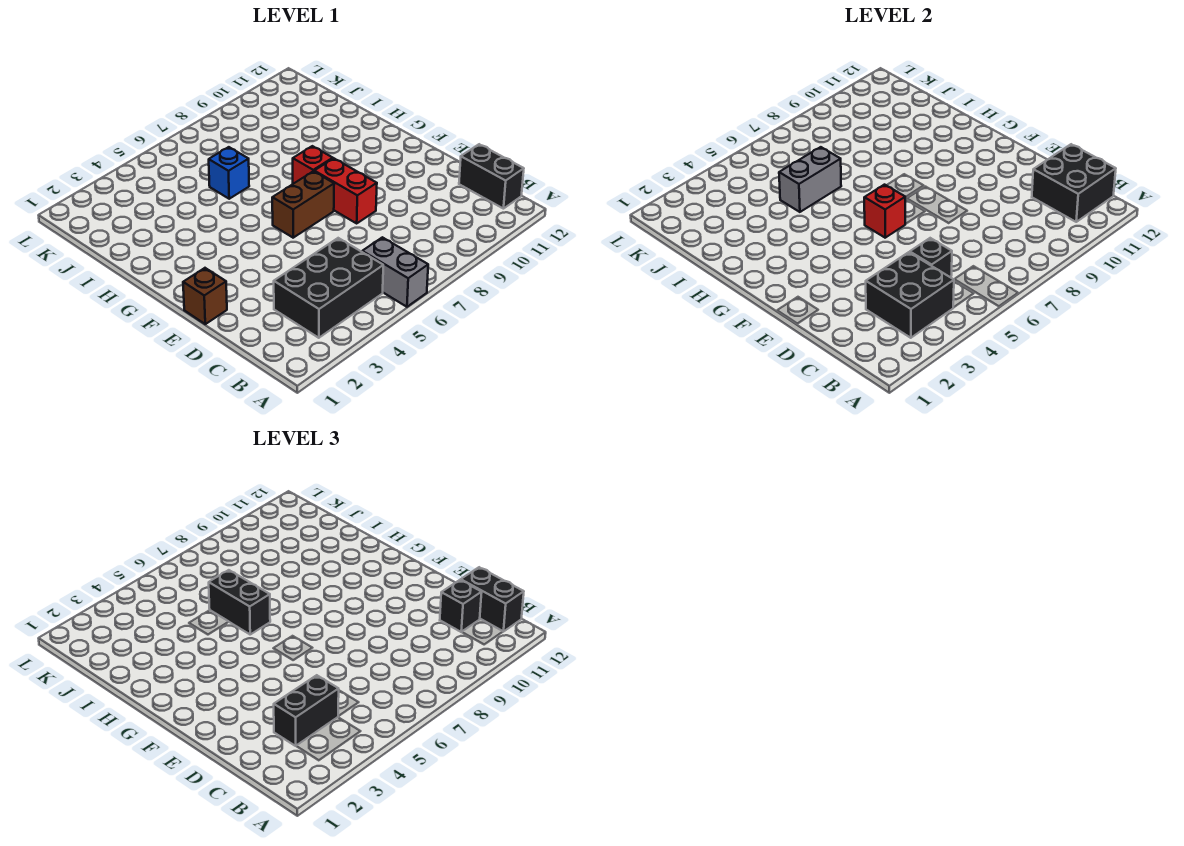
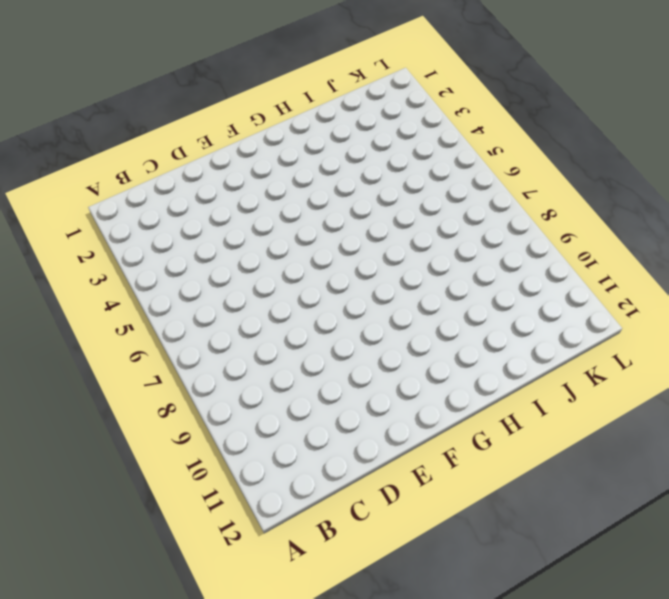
none -> grey 1x2 brick [362,237,428,307]
none -> black 2x3 brick [274,238,383,338]
none -> black 1x2 brick [459,144,524,209]

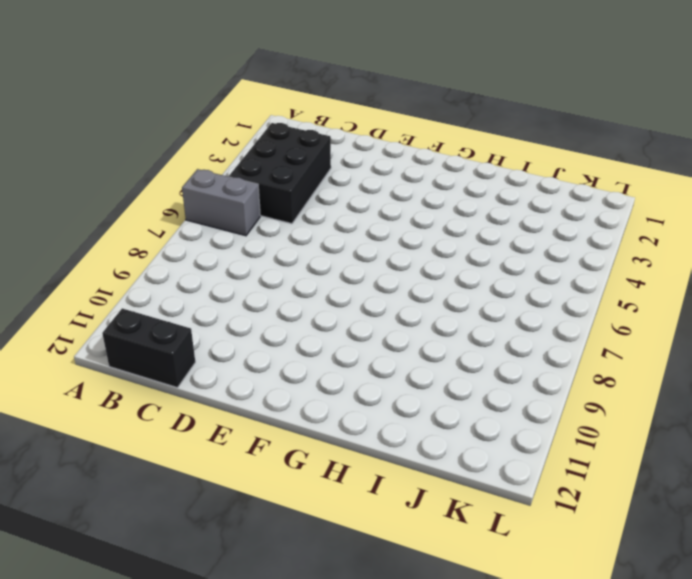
none -> brown 1x1 brick [183,268,227,324]
none -> red 1x2 brick [314,158,377,223]
none -> brown 1x2 brick [272,171,334,238]

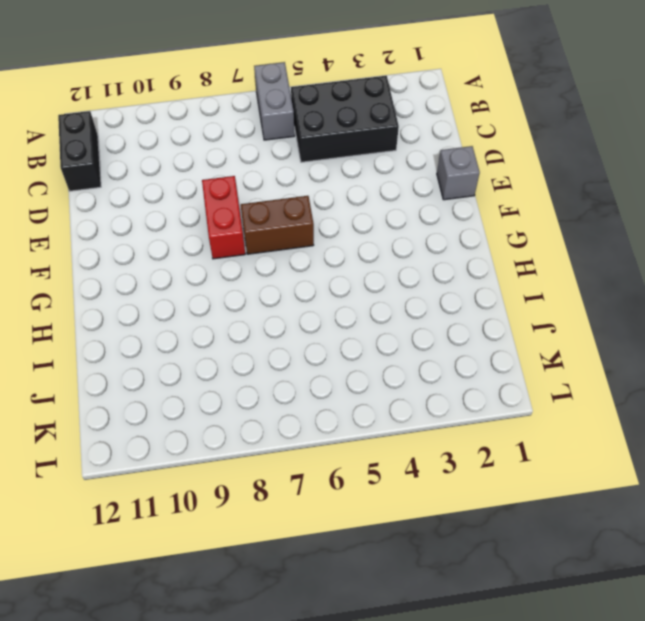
grey 1x1 brick [437,146,480,200] -> brown 1x1 brick [183,268,227,324]
none -> red 1x1 brick [293,146,333,184]
none -> blue 1x1 brick [209,147,249,199]
none -> black 2x2 brick [866,252,954,338]

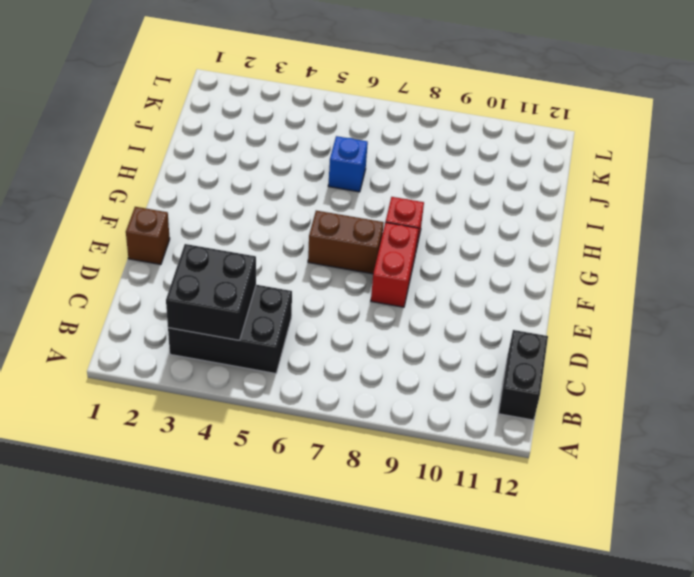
none -> grey 1x2 brick [362,237,428,307]
none -> black 2x2 brick [1032,144,1116,222]
none -> black 1x1 brick [910,238,952,277]

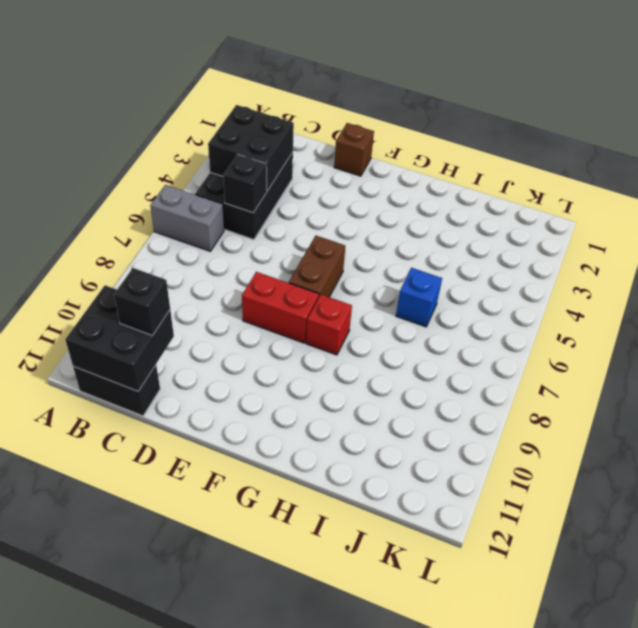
none -> red 1x1 brick [864,185,905,238]
none -> grey 1x2 brick [779,147,841,212]
none -> black 1x2 brick [461,567,524,632]

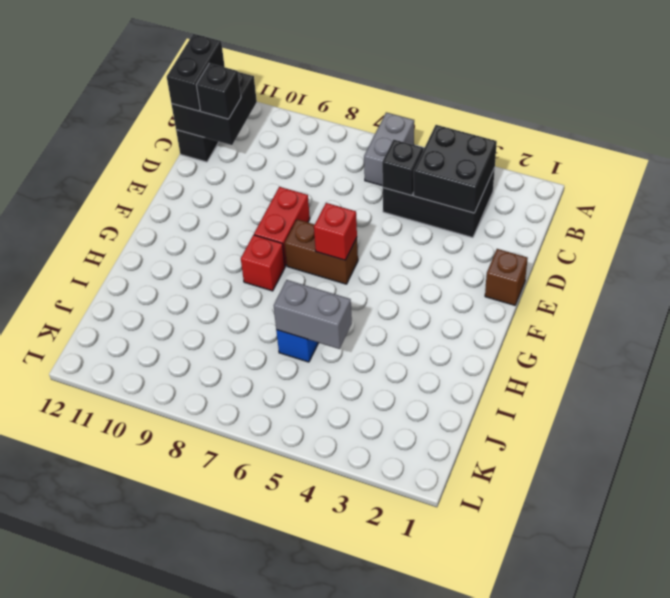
none -> black 1x2 brick [274,675,339,746]
none -> black 1x2 brick [209,570,270,634]

